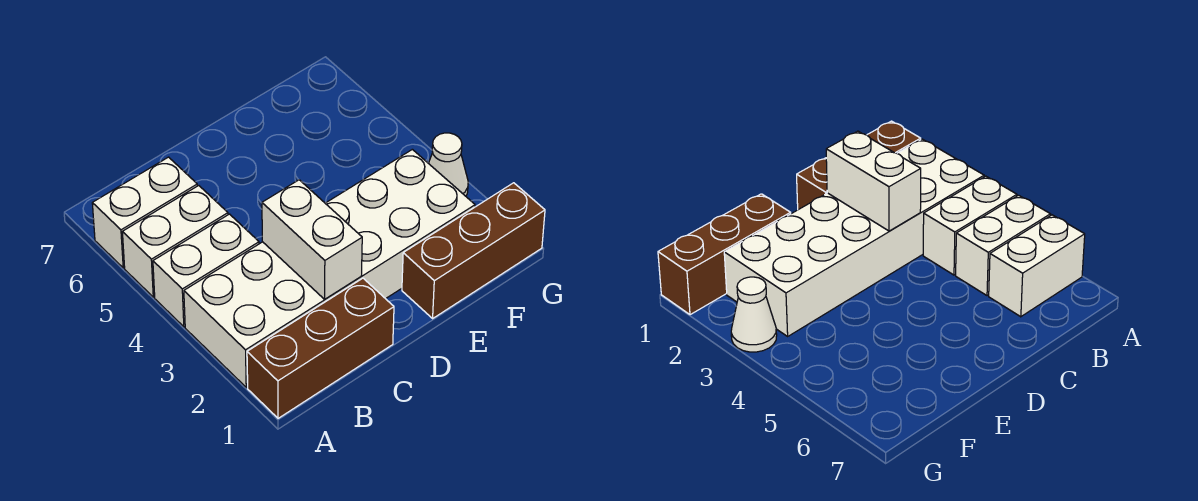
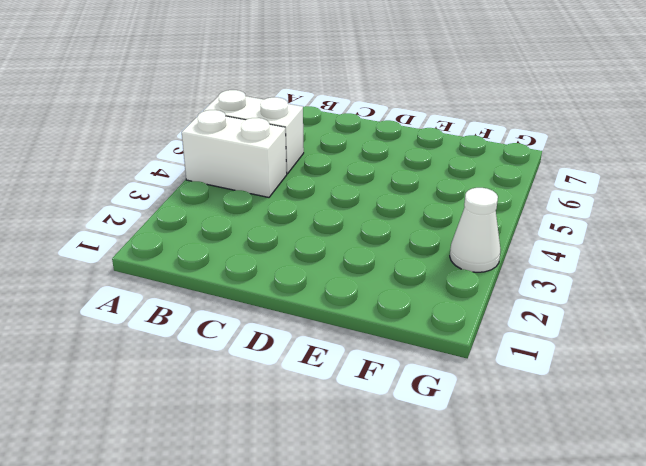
none -> brown 1x3 brick [247,278,394,418]
none -> white 2x6 brick [184,149,475,387]

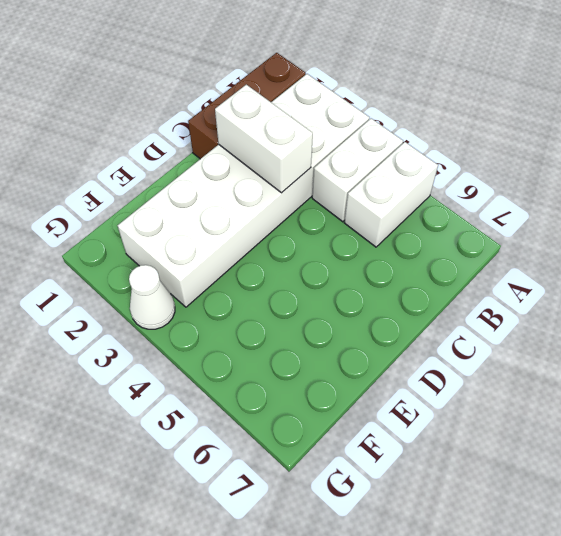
none -> white 1x2 brick [92,157,197,268]
none -> brown 1x3 brick [402,183,545,318]

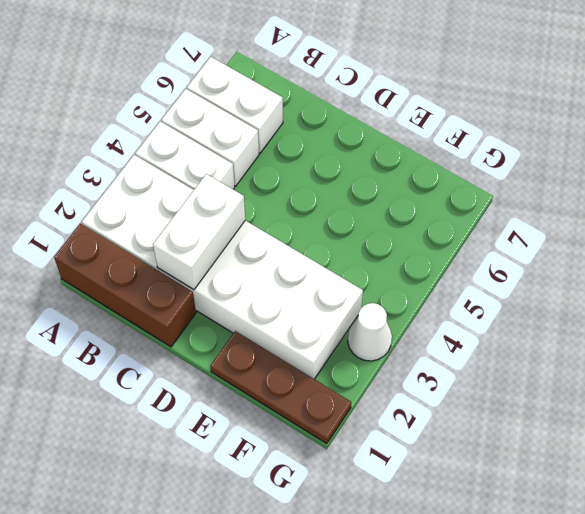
brown 1x3 plate [210,331,351,444] -> brown 1x3 brick [402,183,545,318]

